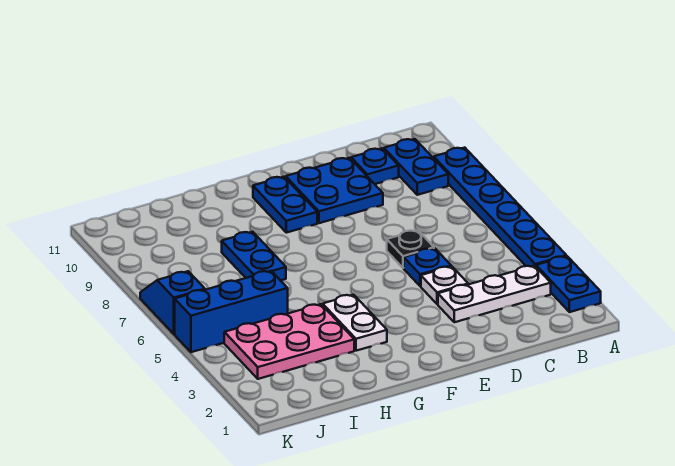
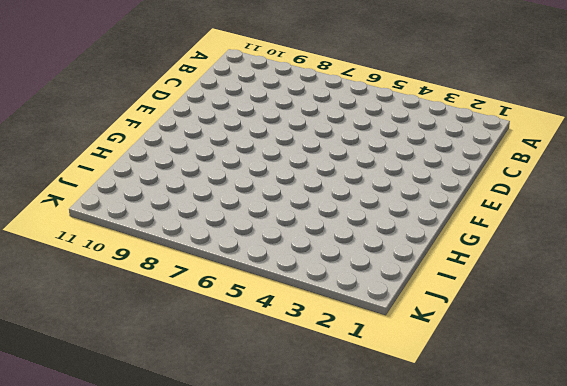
none -> blue 1x2 plate [536,256,601,312]
none -> blue 1x6 plate [434,148,566,266]
none -> white 1x3 plate [438,266,551,322]

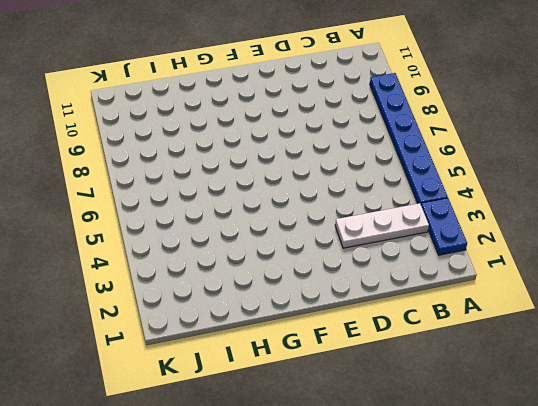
none -> blue 1x2 plate [384,139,448,195]
none -> blue 1x1 plate [351,148,399,184]
none -> white 1x1 plate [421,266,468,304]

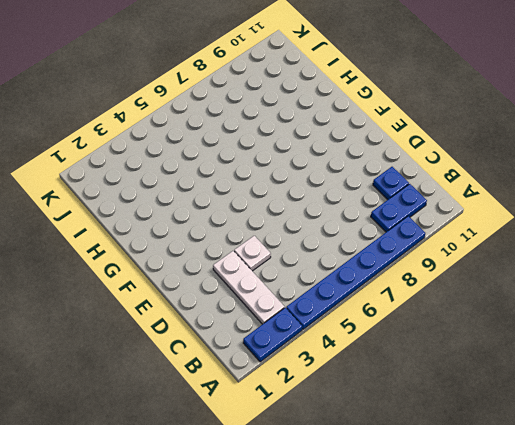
none -> blue 1x1 plate [404,248,451,286]
none -> black 1x1 plate [387,230,434,268]
none -> blue 2x2 plate [286,158,383,223]

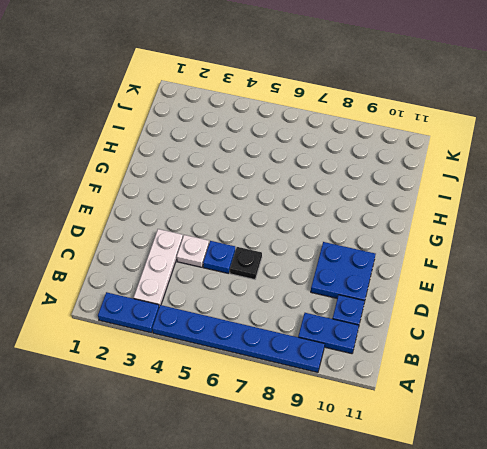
none -> blue 1x2 plate [253,177,317,233]
none -> white 1x2 plate [323,295,387,351]
none -> pink 2x3 plate [224,304,354,379]

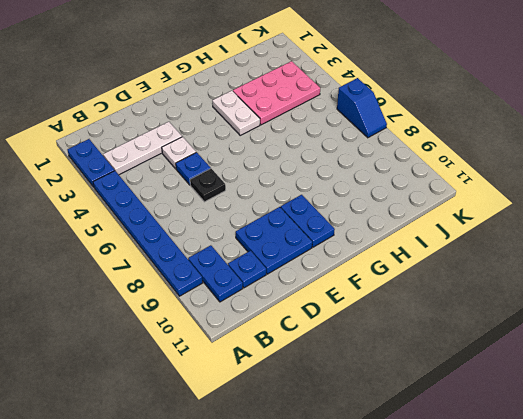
none -> blue 1x2 plate [222,232,286,281]
none -> blue 1x3 brick [175,271,288,352]

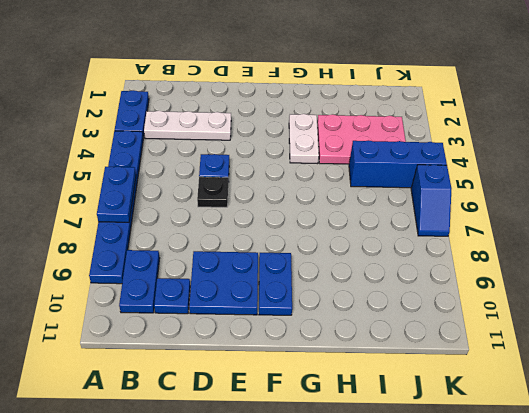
blue 1x2 plate [97,167,136,222] -> blue 1x2 plate moved to [222,232,286,281]
none -> white 1x1 plate [421,266,468,304]

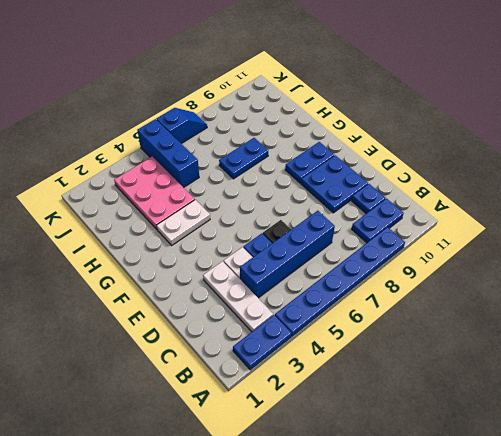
blue 1x4 brick [240,211,335,298] -> none

